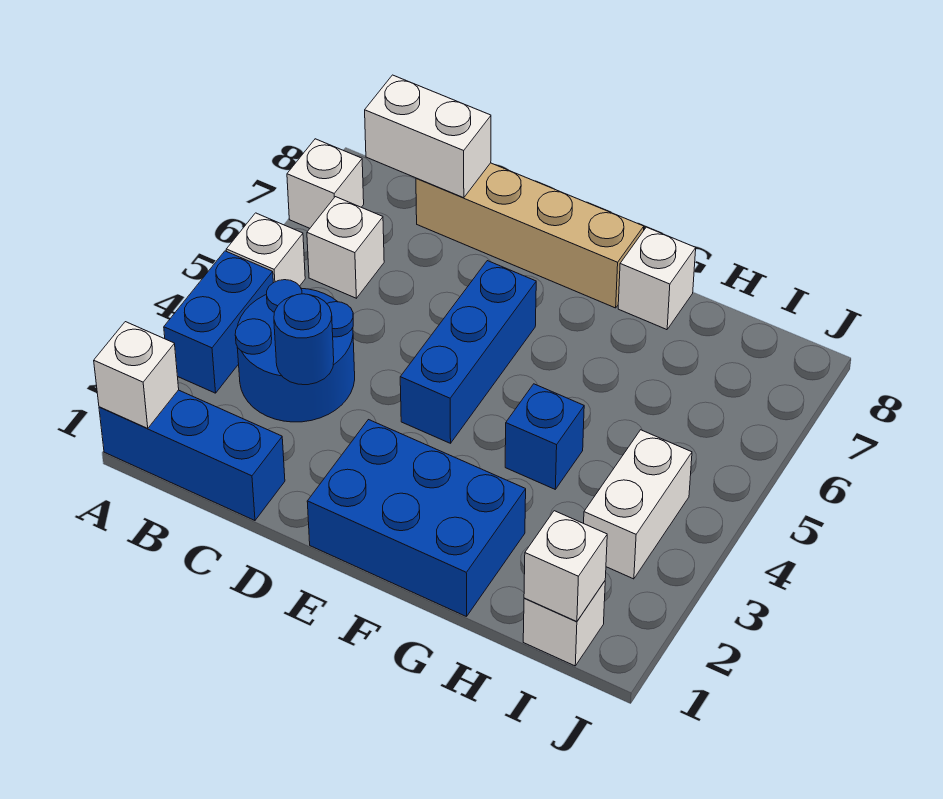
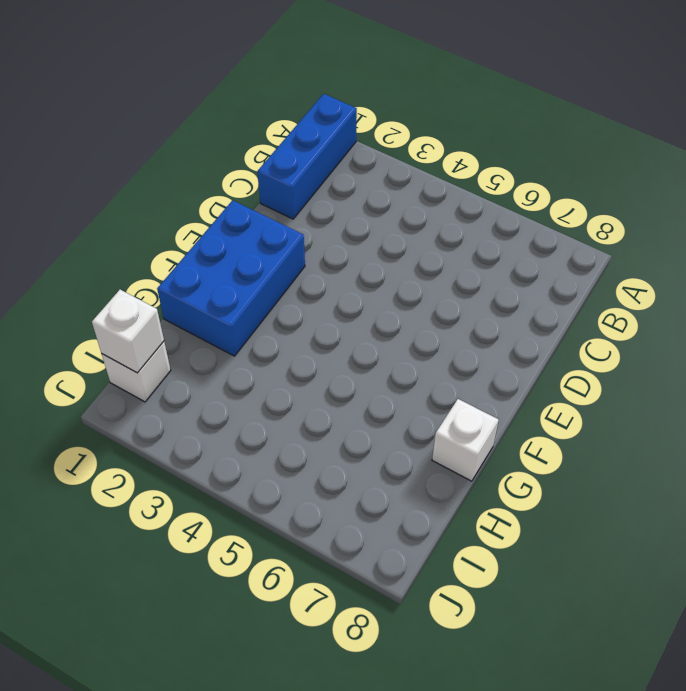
none -> blue 1x2 brick [164,251,273,393]
none -> white 1x1 brick [226,213,305,286]
none -> white 1x1 brick [287,139,364,228]

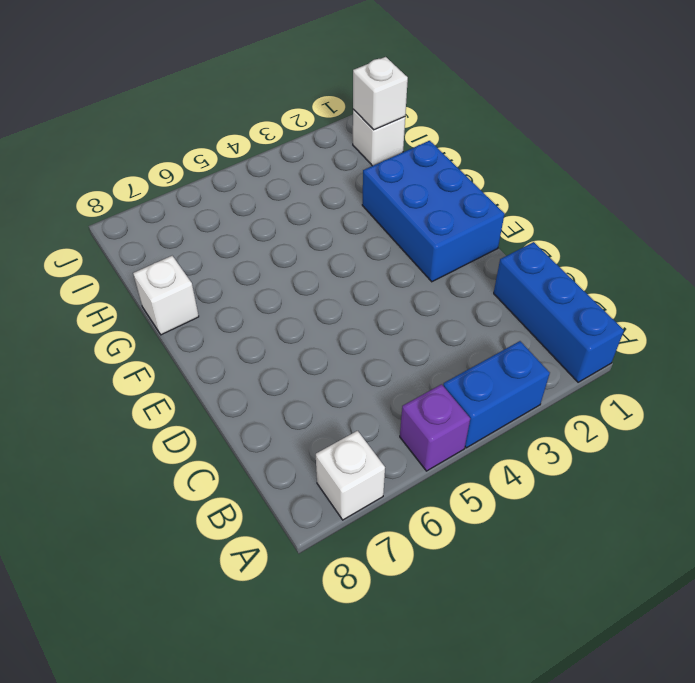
purple 1x1 brick [400,384,470,471] -> white 1x1 brick [226,213,305,286]
none -> blue 2x2 round brick [235,280,355,422]
none -> white 1x1 brick [307,197,384,298]
none -> tan 1x4 brick [416,163,644,308]

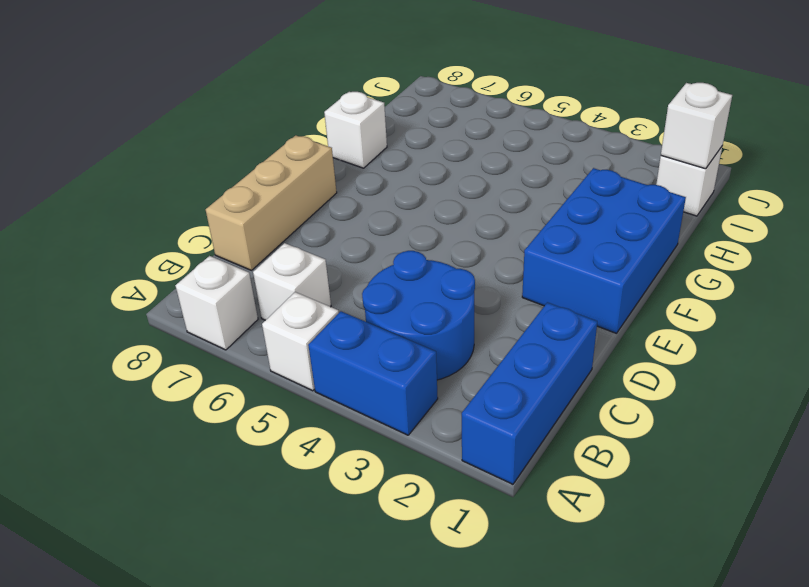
tan 1x3 brick [206,135,337,270] -> tan 1x4 brick [416,163,644,308]
none -> blue 1x3 brick [400,261,536,443]
none -> blue 1x1 brick [505,384,584,489]
none -> white 1x2 brick [584,430,692,579]

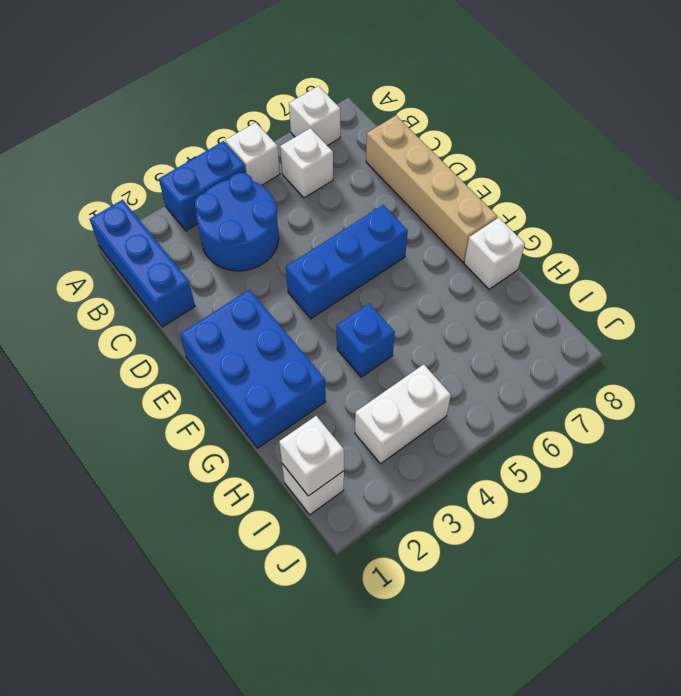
none -> white 1x1 brick [94,322,179,428]
none -> white 1x2 brick [365,75,491,198]
none -> blue 1x1 round brick [274,294,334,385]

